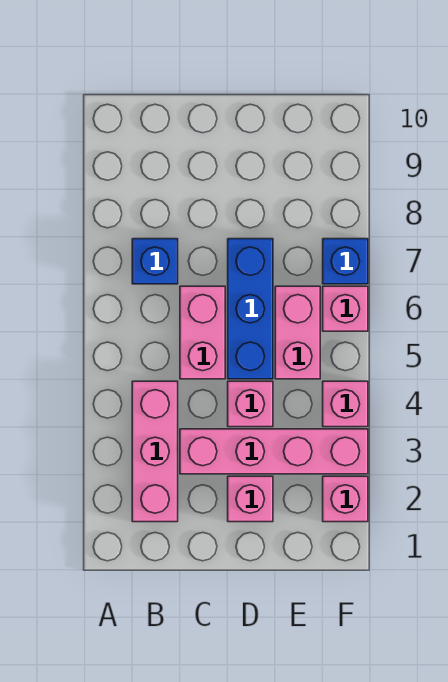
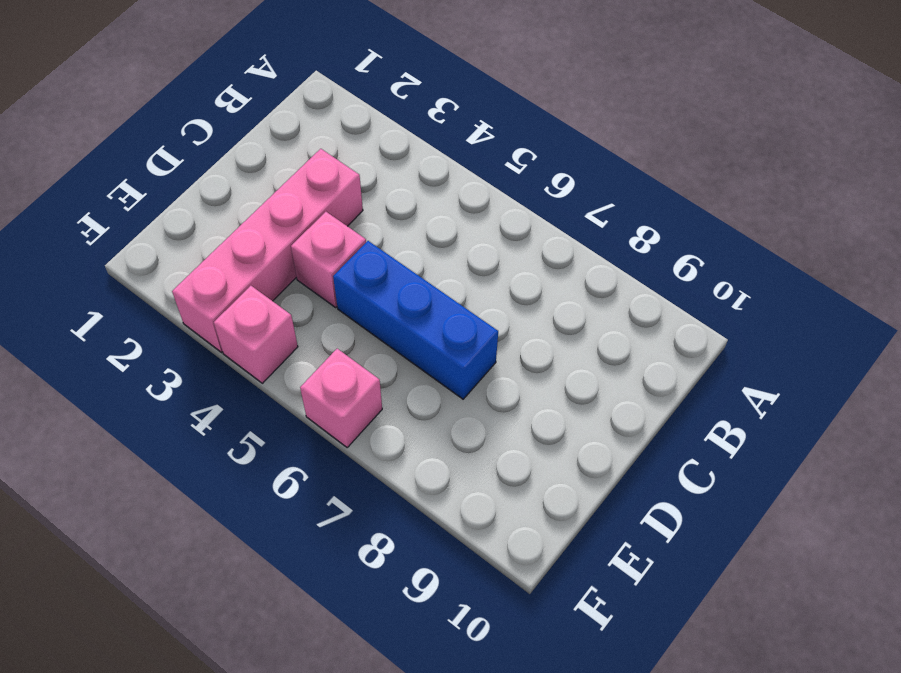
none -> pink 1x3 brick [132,381,178,522]
none -> blue 1x1 brick [132,239,178,284]
none -> pink 1x2 brick [180,286,225,379]

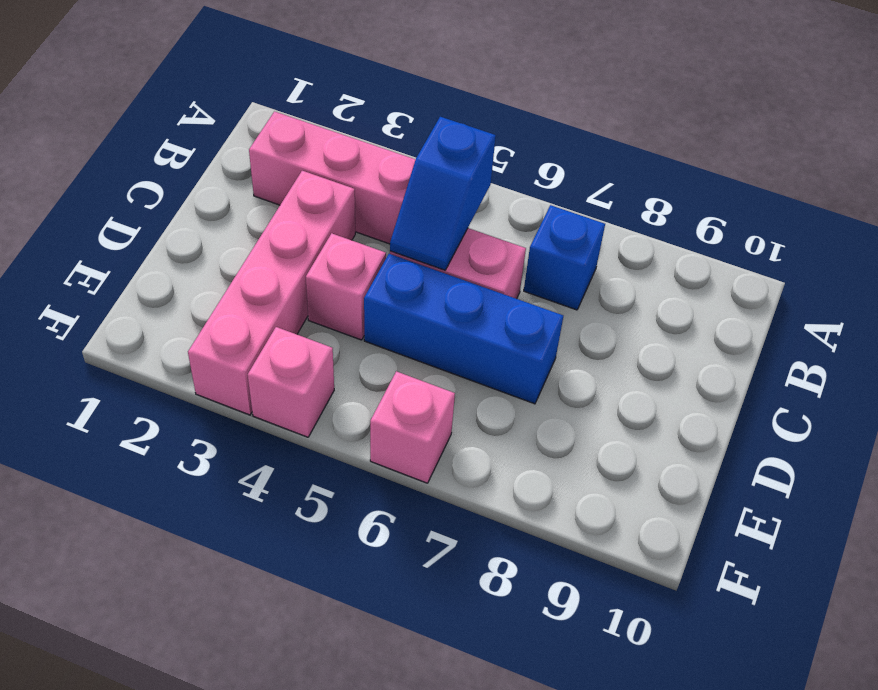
blue 1x2 slope [390,117,496,270] -> none
none -> pink 1x1 brick [228,476,273,522]
none -> pink 1x2 brick [275,286,320,379]
none -> pink 1x1 brick [323,476,368,522]

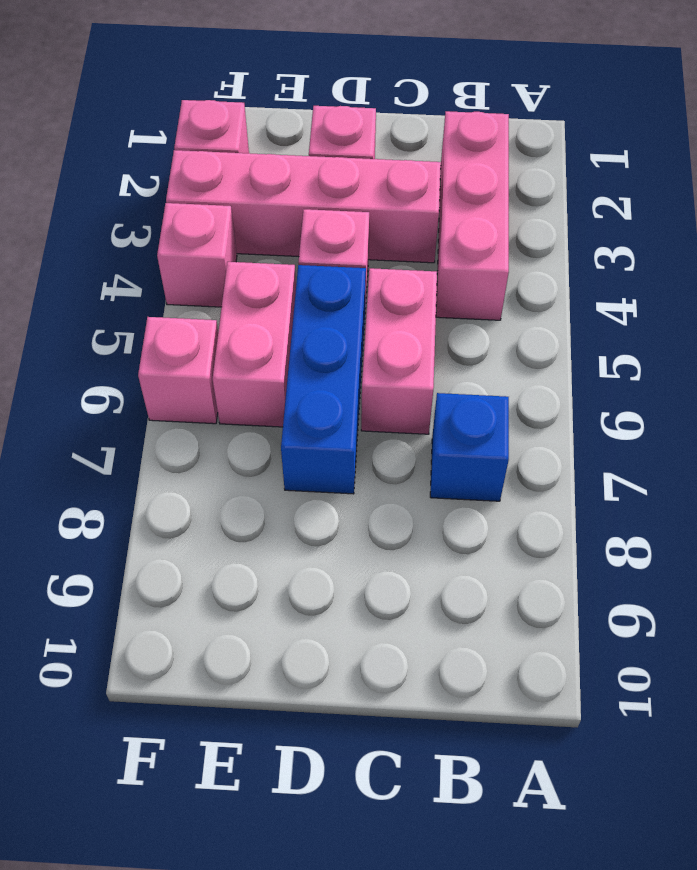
none -> blue 1x1 brick [323,239,368,284]

